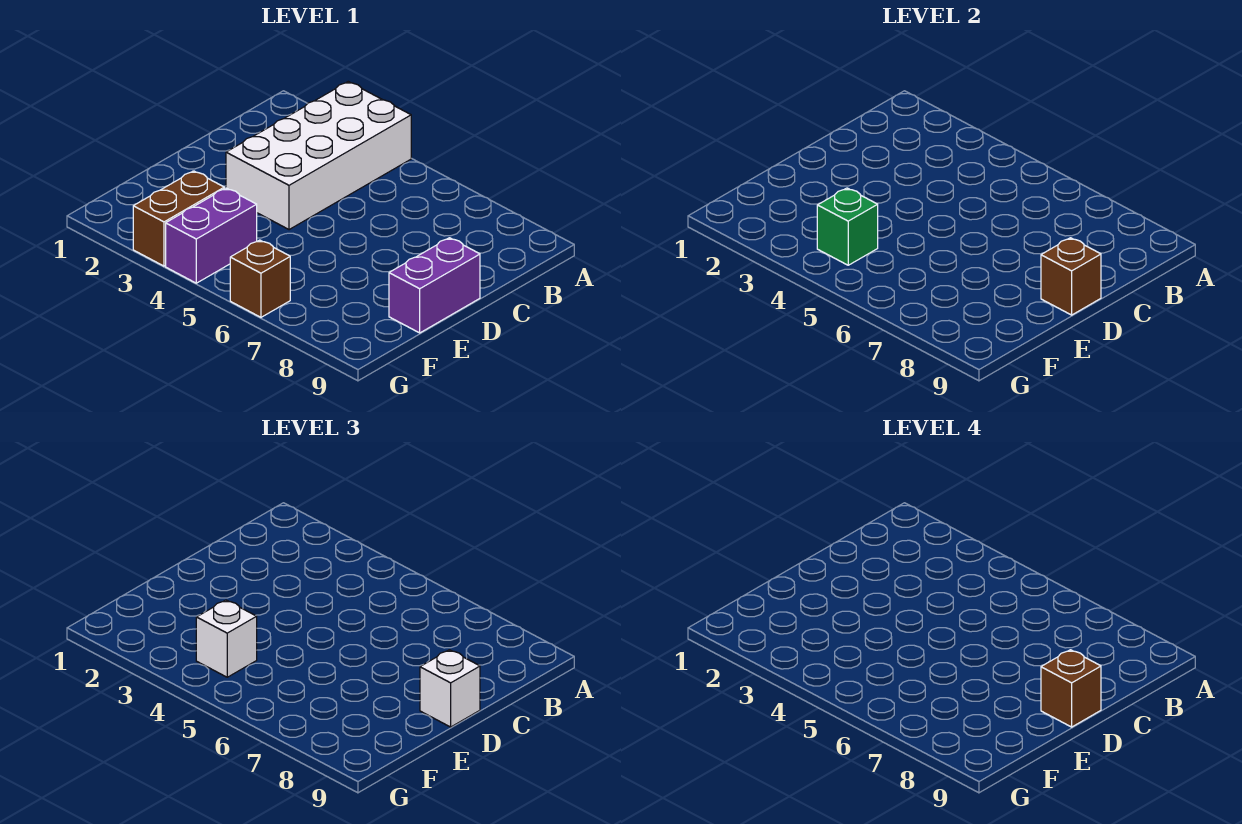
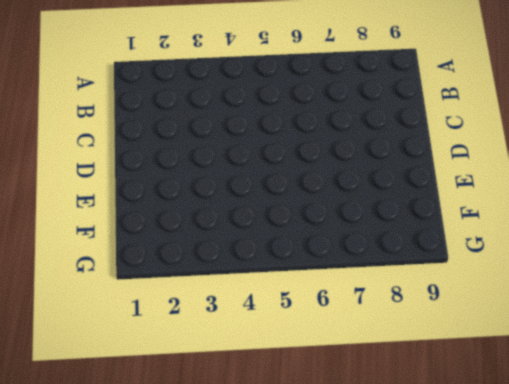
none -> white 2x4 brick [226,82,411,230]
none -> purple 1x2 brick [389,238,480,333]

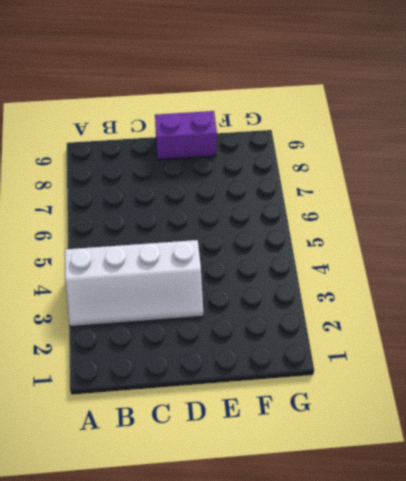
white 2x4 slope [65,240,203,327] -> white 2x4 brick [226,82,411,230]
none -> brown 1x2 brick [133,171,224,266]
none -> purple 1x2 brick [166,188,257,283]

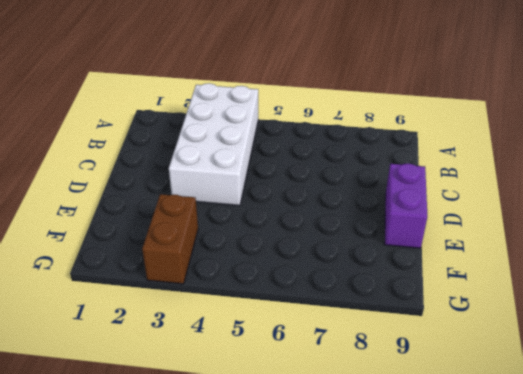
none -> purple 1x2 brick [166,188,257,283]
none -> brown 1x1 brick [230,240,290,317]

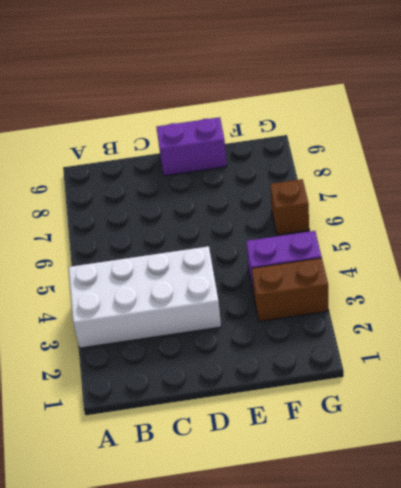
none -> brown 1x1 brick [1041,238,1101,315]
none -> green 1x1 brick [817,188,878,265]

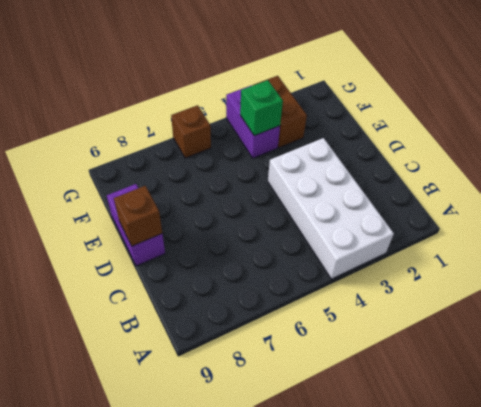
none -> white 1x1 brick [420,650,480,727]
none -> white 1x1 brick [196,600,257,677]

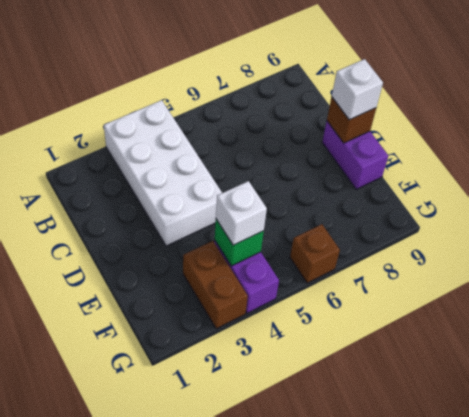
none -> brown 1x1 brick [1041,650,1101,727]

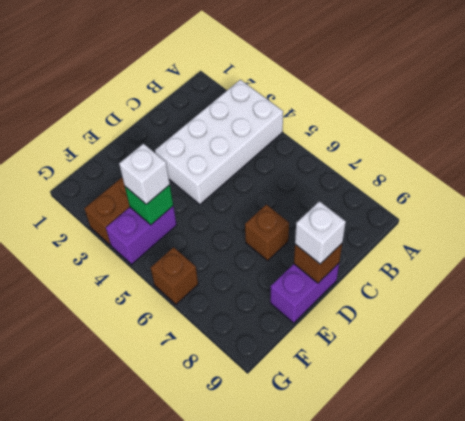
brown 1x1 brick [245,204,289,261] -> brown 1x1 brick moved to [1041,650,1101,727]

